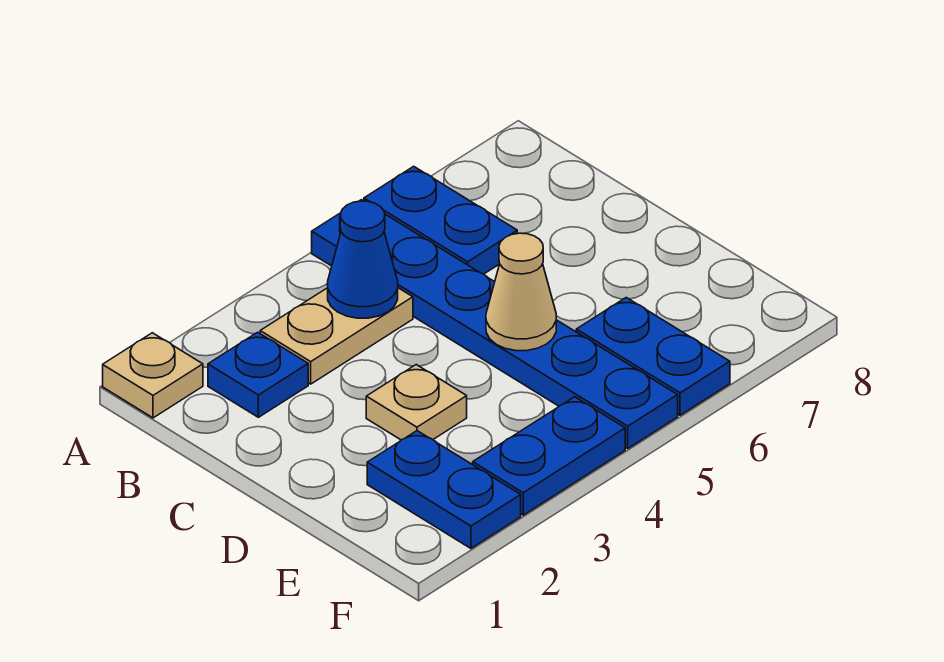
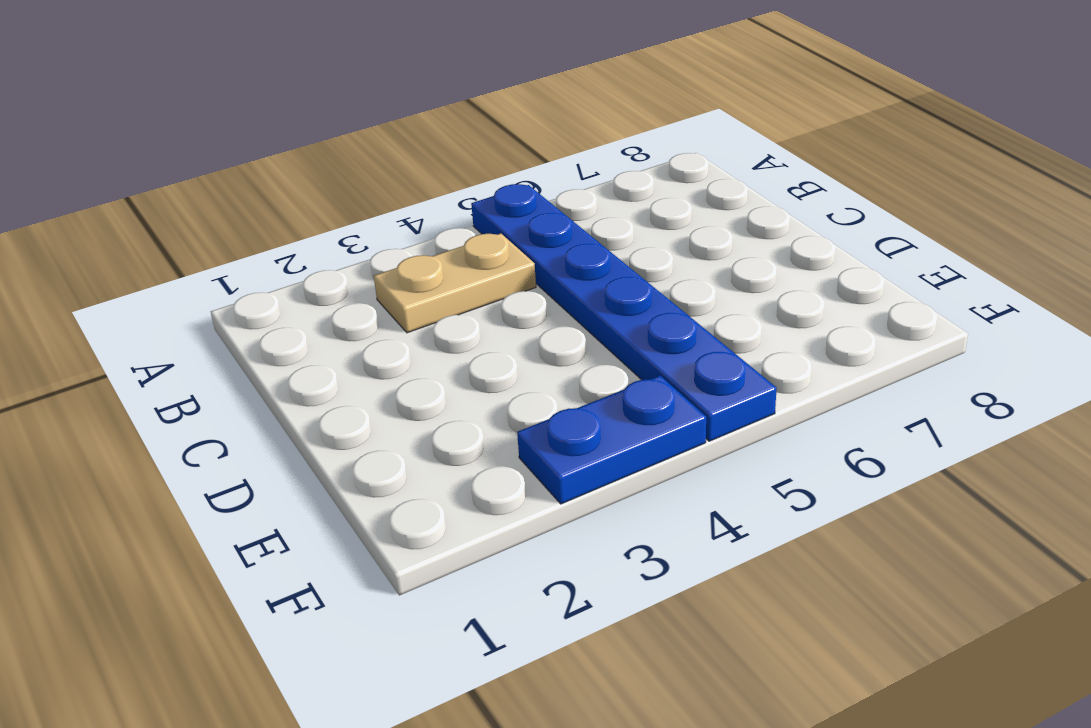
none -> tan 1x1 plate [103,333,203,418]
none -> blue 1x2 plate [364,166,517,274]

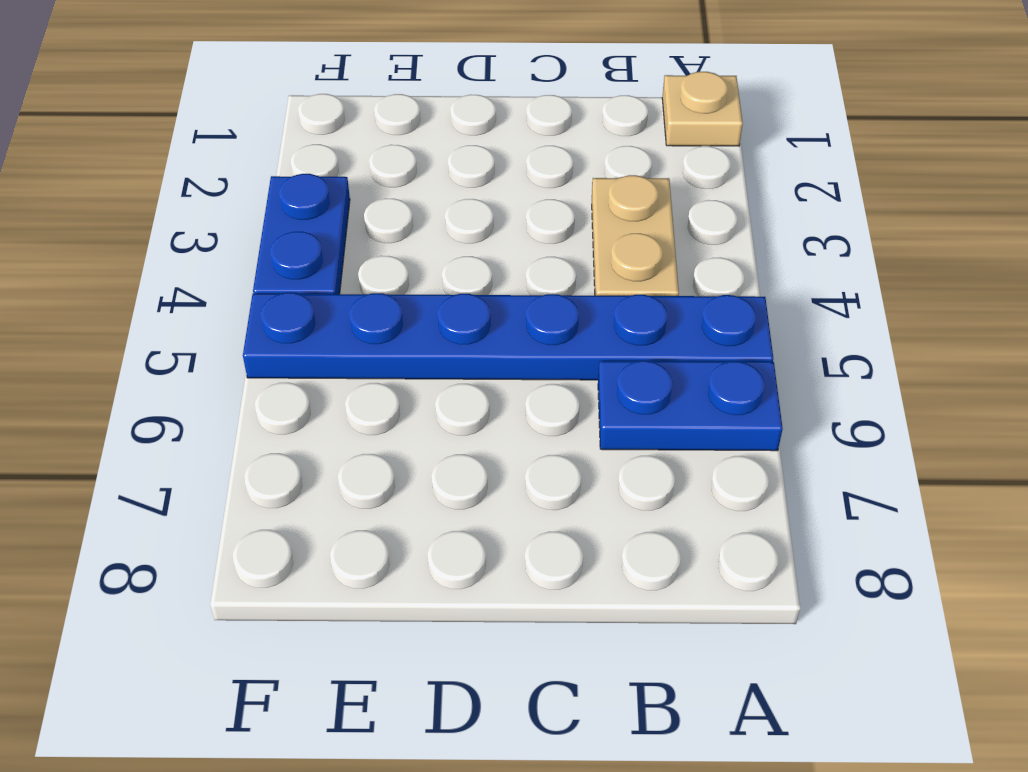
none -> blue 1x1 plate [208,332,308,417]
none -> tan 1x1 plate [366,365,467,440]

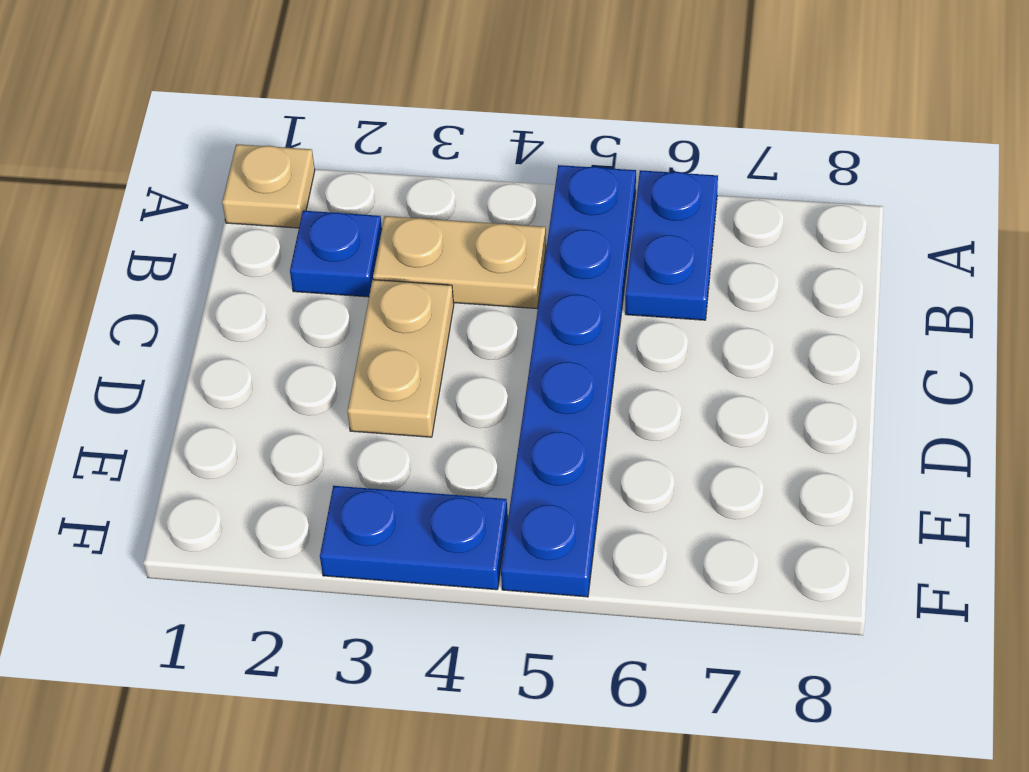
tan 1x2 plate [347,280,454,437] -> tan 1x1 plate [366,365,467,440]
none -> blue 1x2 plate [367,431,521,548]
none -> blue 1x2 plate [576,298,730,415]

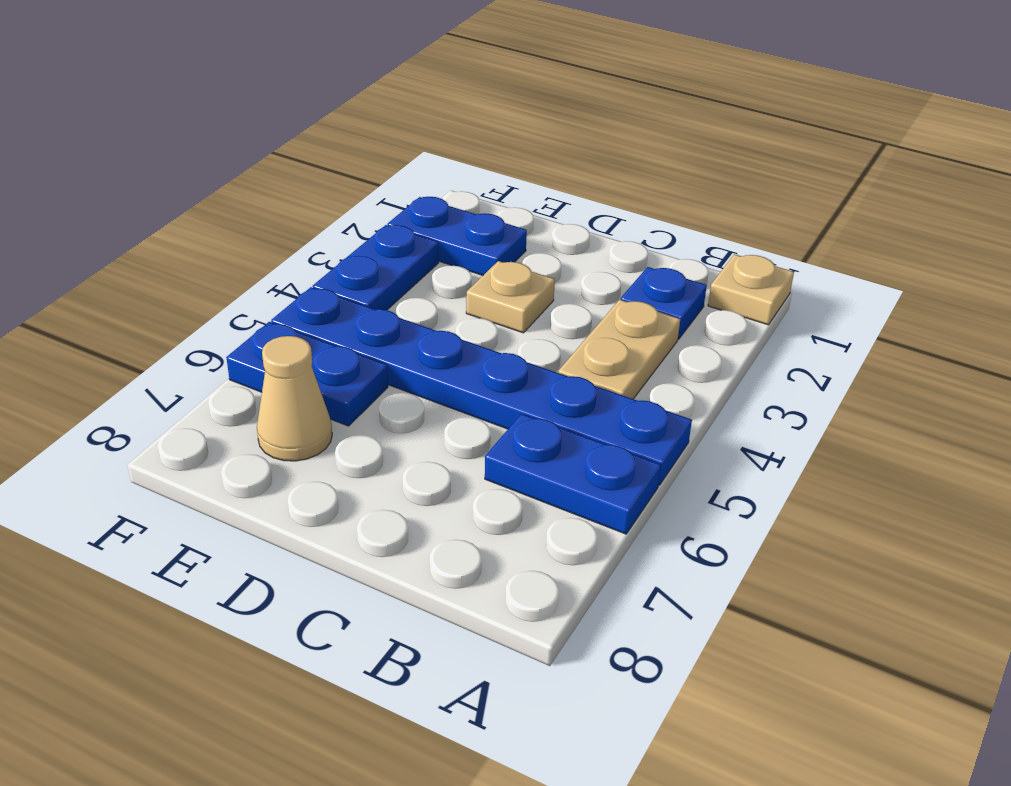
tan 1x1 cone [257,336,332,461] -> tan 1x1 cone moved to [486,233,556,351]
none -> blue 1x1 cone [328,201,398,318]

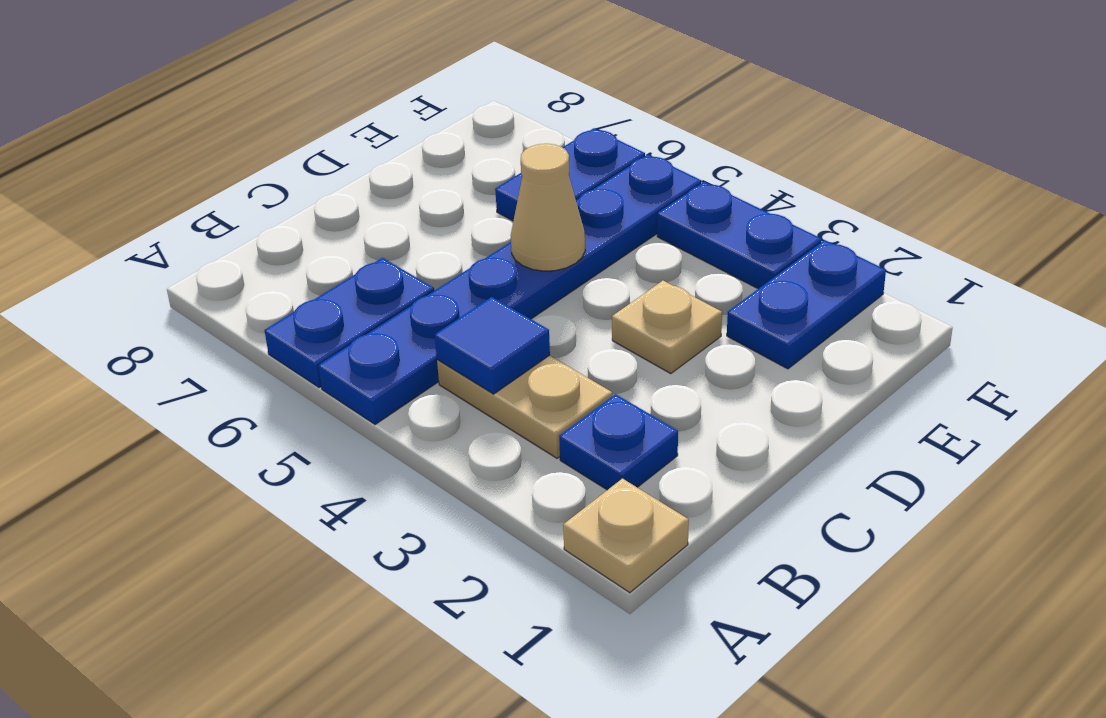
blue 1x1 tile [435,297,550,394] -> blue 1x1 cone [328,201,398,318]

